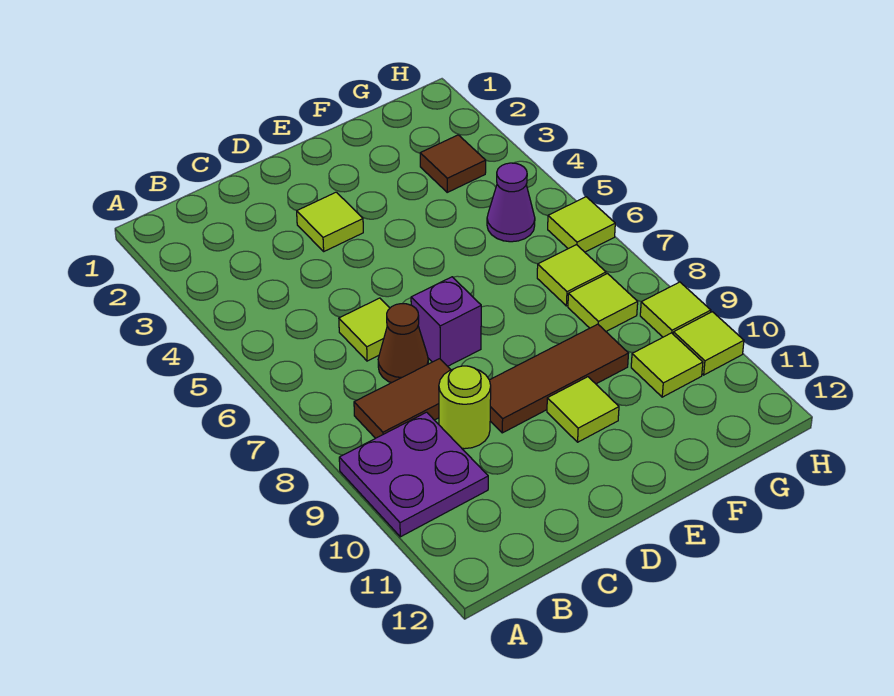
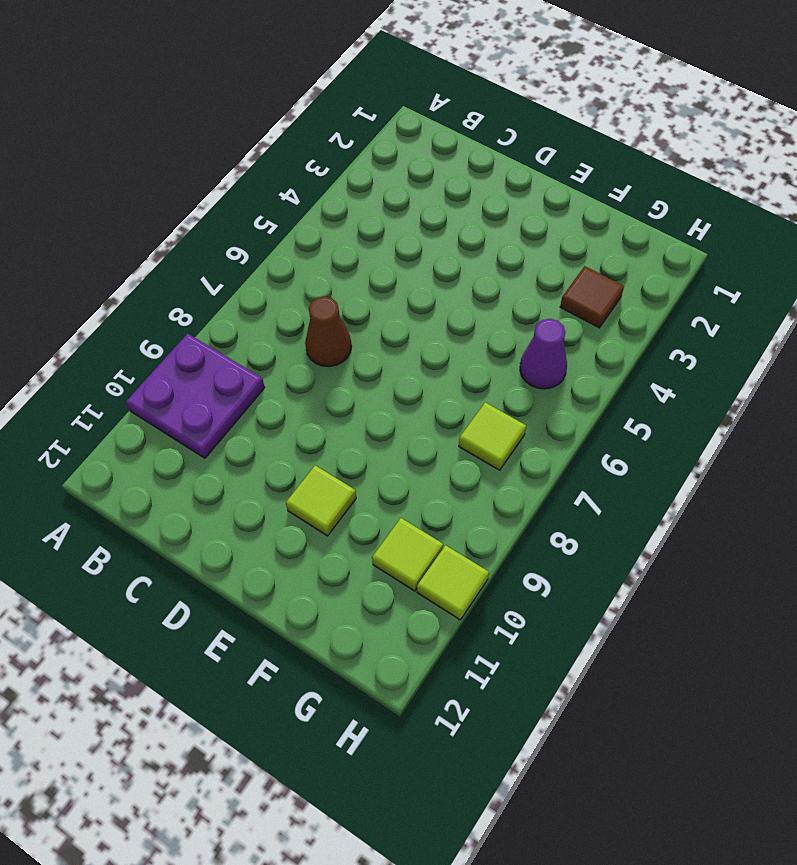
none -> brown 1x2 tile [354,359,451,438]
none -> lime 1x1 tile [339,298,390,361]
none -> lime 1x1 round brick [439,366,491,449]

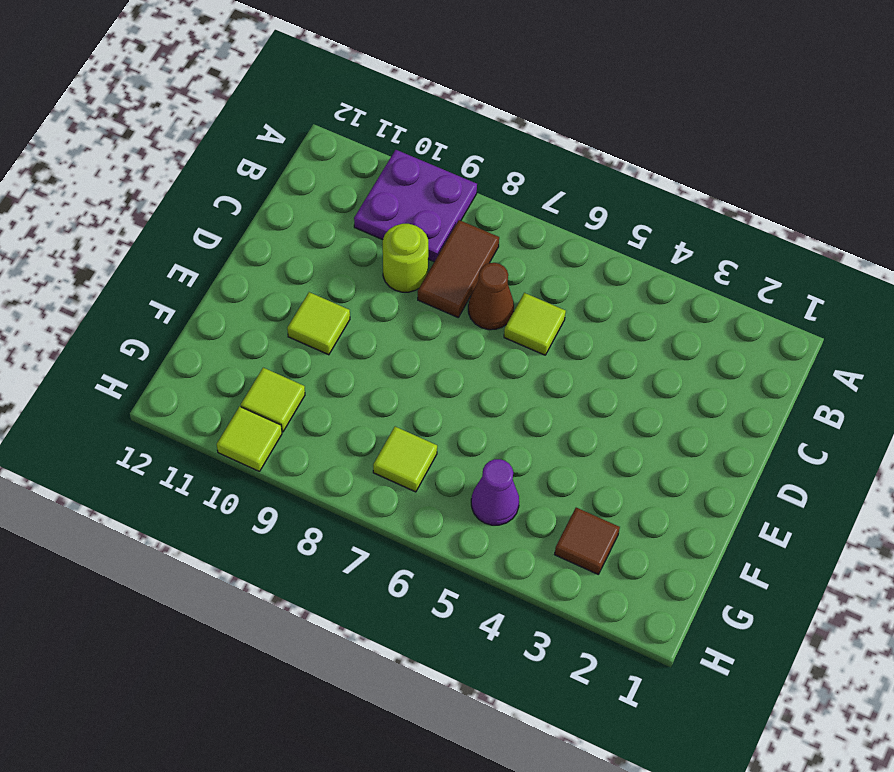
none -> lime 1x1 tile [297,192,363,251]
none -> purple 1x1 brick [411,277,481,366]
none -> brown 1x3 tile [490,324,629,433]

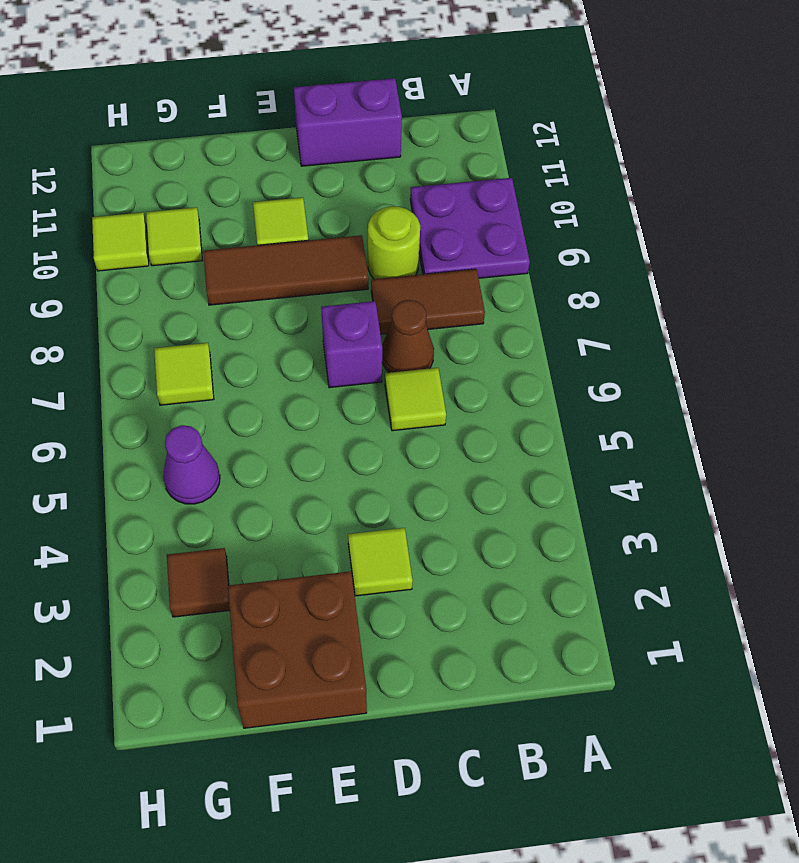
purple 1x2 brick [294,78,402,166] -> none
brown 2x2 brick [228,571,367,728] -> none
none -> lime 1x1 tile [568,274,638,331]
none -> lime 1x1 tile [548,197,615,252]
none -> lime 1x1 tile [640,282,711,337]

